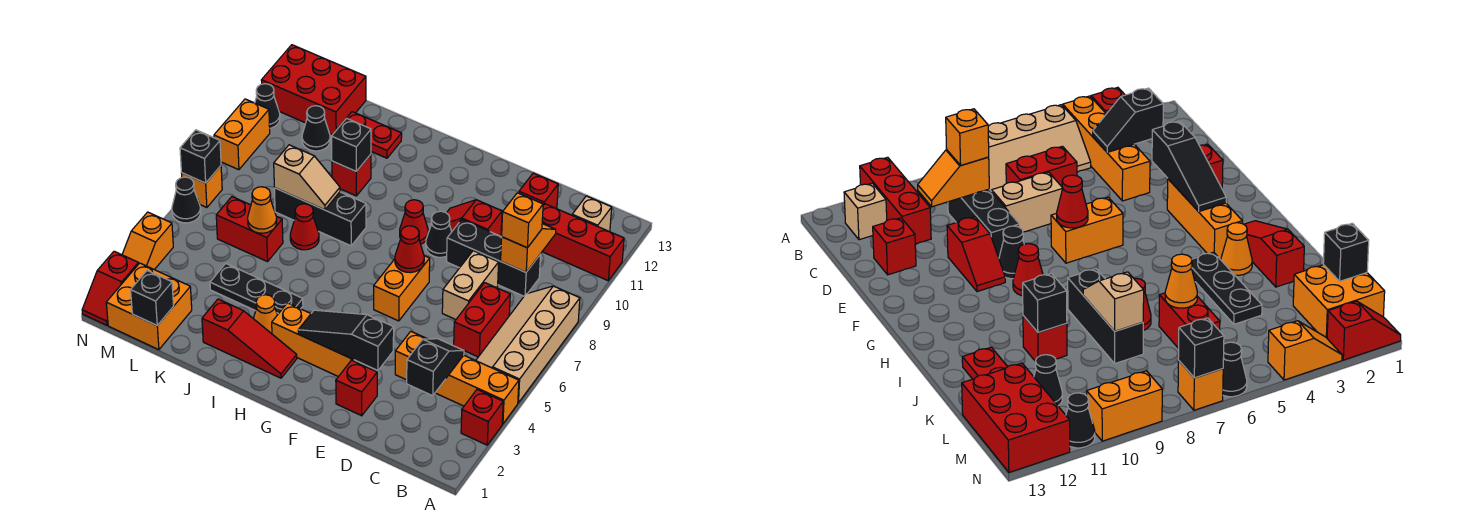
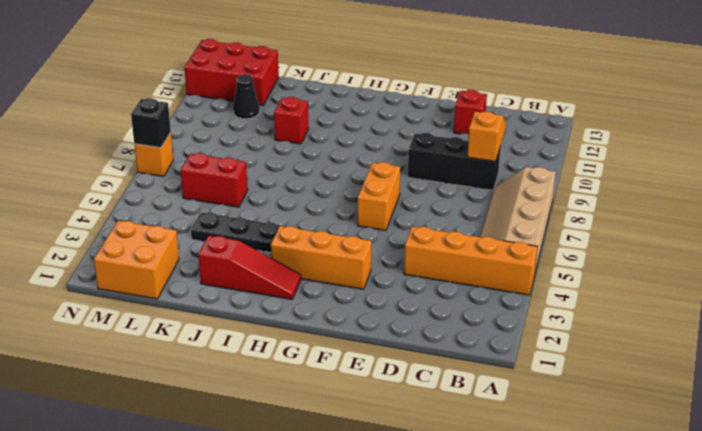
none -> red 1x1 brick [461,390,503,445]
none -> red 1x3 brick [542,204,624,281]
none -> tan 1x1 brick [572,196,612,232]
none -> red 1x2 brick [454,283,510,357]

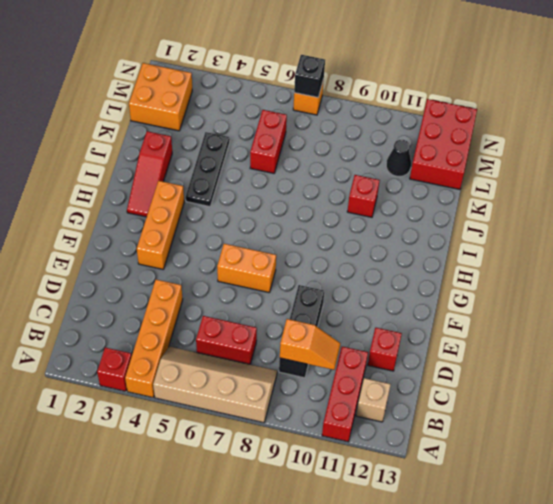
none -> tan 1x2 brick [442,251,499,319]
none -> red 1x1 brick [336,360,377,416]
none -> red 1x2 slope [447,200,502,236]
none -> black 1x1 cone [426,211,452,257]

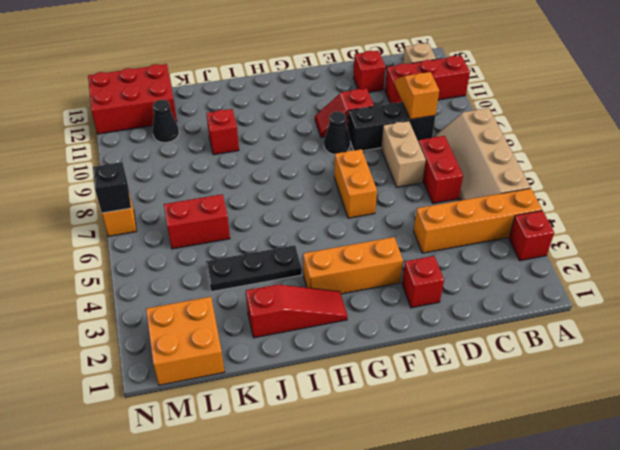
none -> red 1x1 cone [400,200,428,244]
none -> orange 1x1 cone [253,295,277,334]
none -> black 1x3 brick [274,188,366,246]
none -> red 1x1 cone [290,204,319,250]

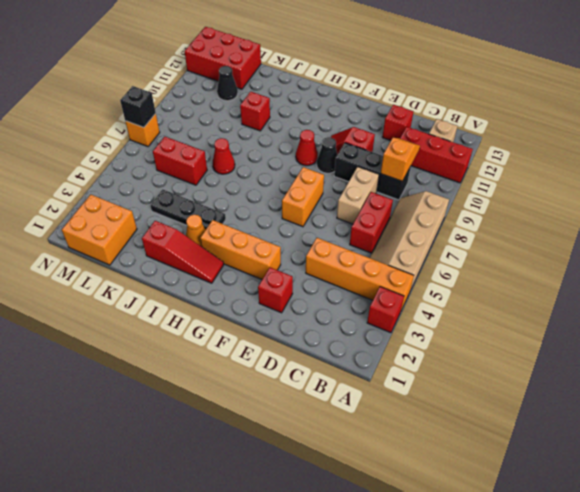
none -> black 1x3 brick [274,188,366,246]
none -> red 1x2 plate [339,112,402,158]
none -> red 1x2 slope [82,251,139,325]
none -> orange 1x2 slope [122,212,173,270]

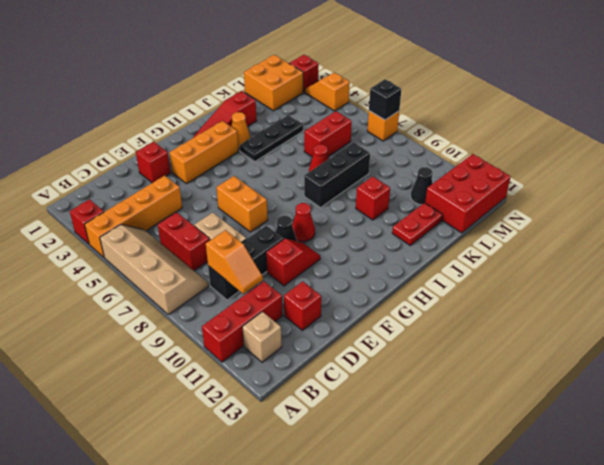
none -> black 1x1 cone [172,177,201,223]
none -> orange 1x2 brick [214,99,270,170]
none -> black 1x1 cone [255,84,280,128]
none -> black 1x2 slope [407,339,464,396]

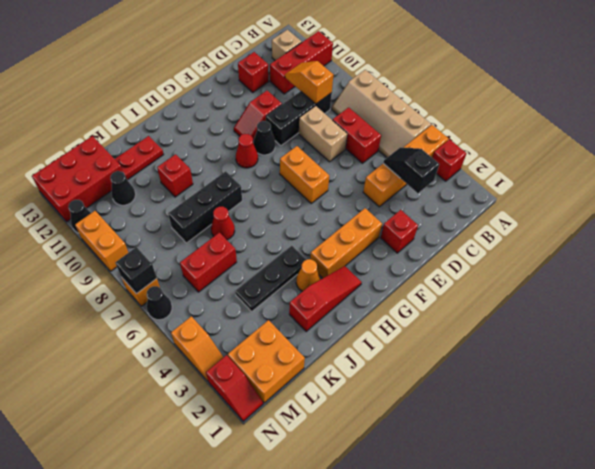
none -> black 1x3 slope [298,310,394,371]
none -> red 1x1 cone [395,226,424,273]
none -> tan 1x2 slope [274,145,340,210]
none -> black 1x1 brick [332,118,371,171]

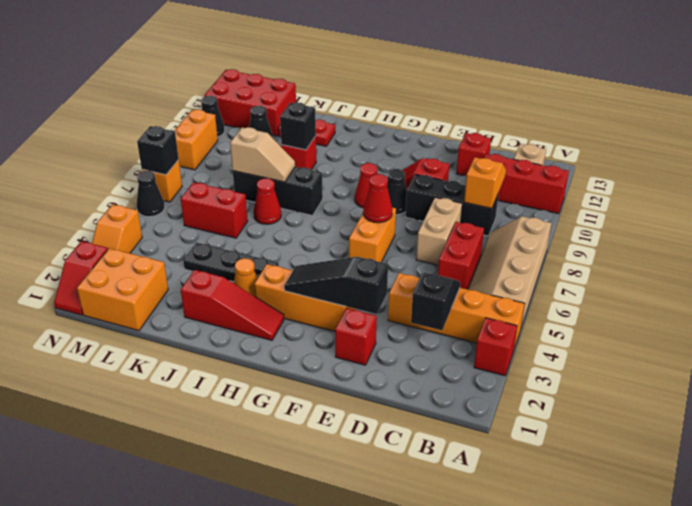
none -> orange 1x1 cone [248,187,277,233]
none -> black 1x1 brick [131,271,174,325]
none -> orange 1x1 brick [502,193,543,248]

